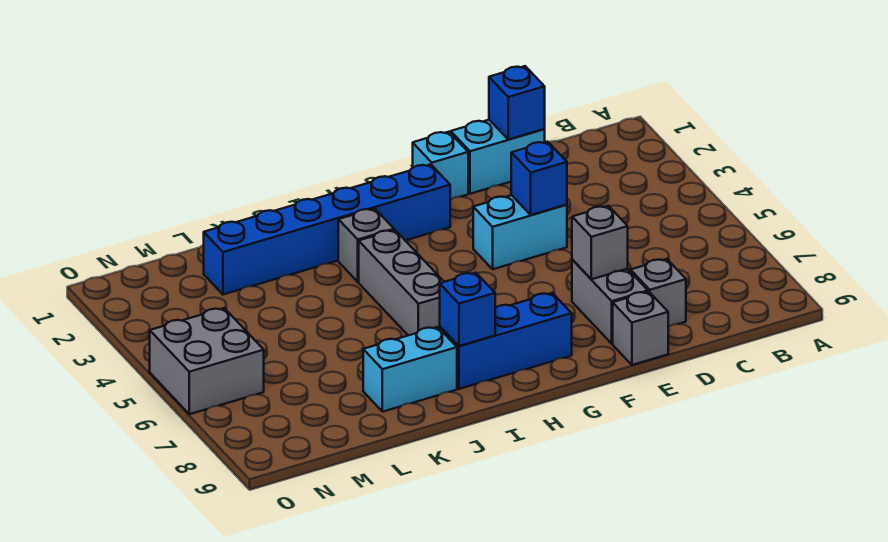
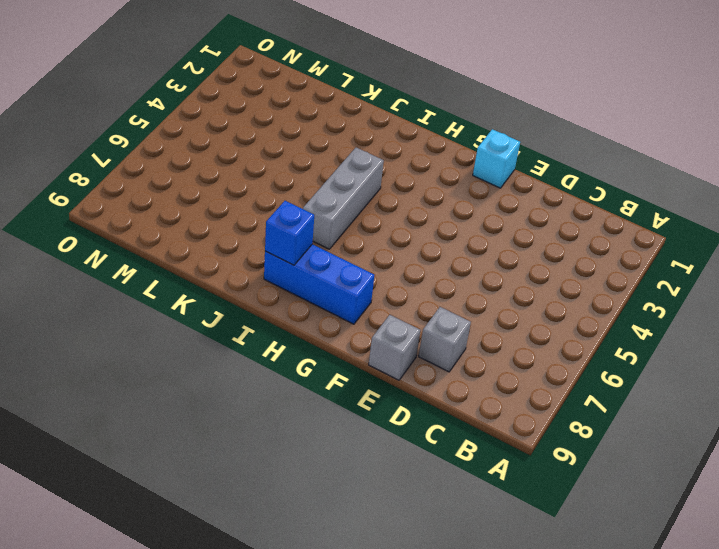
none -> cyan 1x2 brick [451,120,545,194]
none -> cyan 1x2 brick [473,195,567,269]
none -> grey 1x2 brick [572,259,648,344]

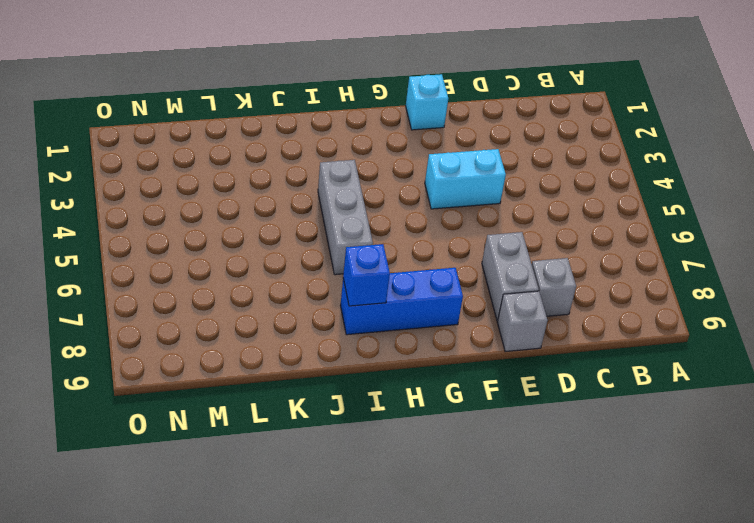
none -> cyan 1x2 brick [451,120,545,194]
none -> blue 1x6 brick [204,164,450,295]
none -> grey 1x1 brick [338,209,394,282]

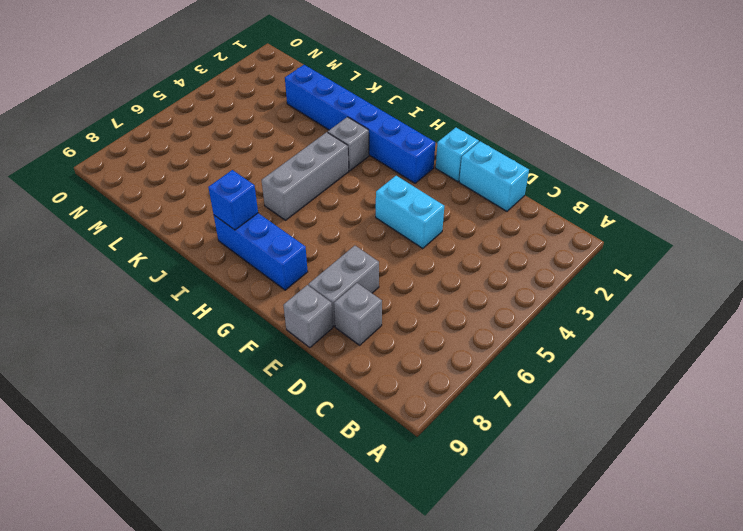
none -> cyan 1x2 brick [363,327,457,412]
none -> grey 2x2 brick [150,308,264,414]
none -> blue 1x1 brick [489,66,545,139]

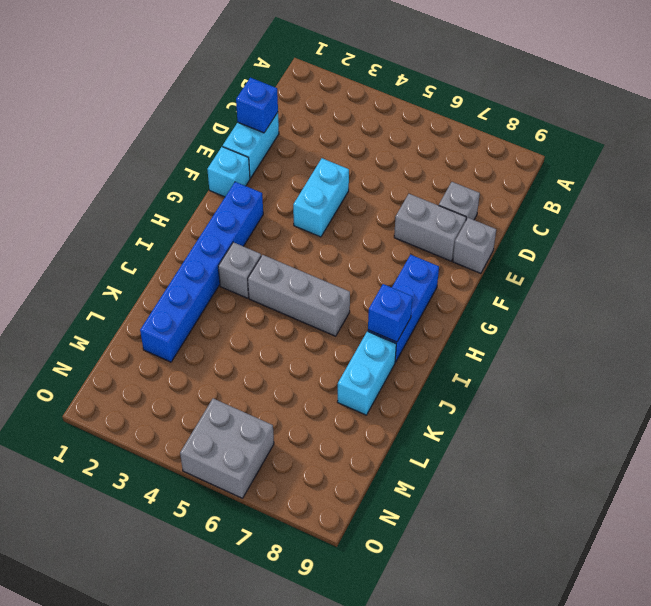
none -> blue 1x1 brick [511,142,567,215]
none -> grey 1x1 brick [572,206,628,279]

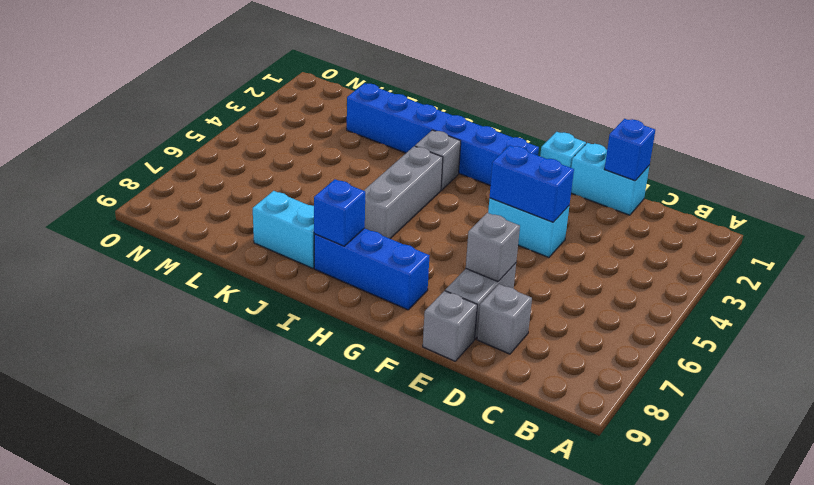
blue 1x2 brick [490,145,574,222] -> blue 1x1 brick [511,142,567,215]
none -> grey 2x2 brick [150,308,264,414]

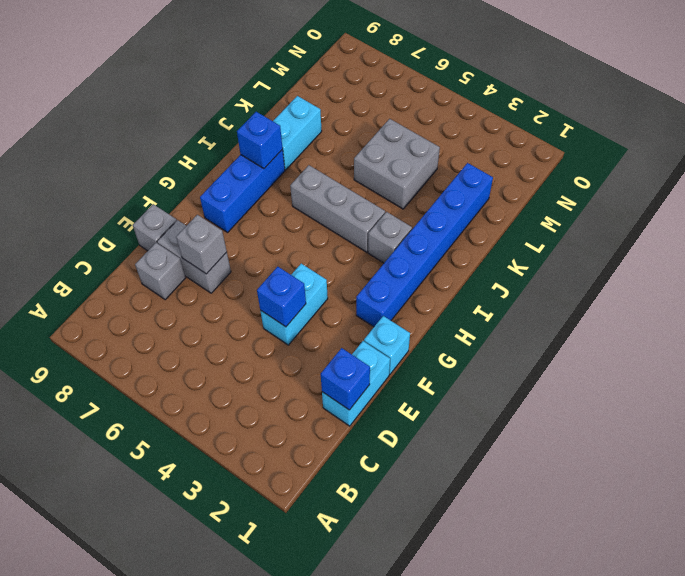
grey 2x2 brick [354,119,440,209] -> grey 2x2 brick moved to [150,308,264,414]

